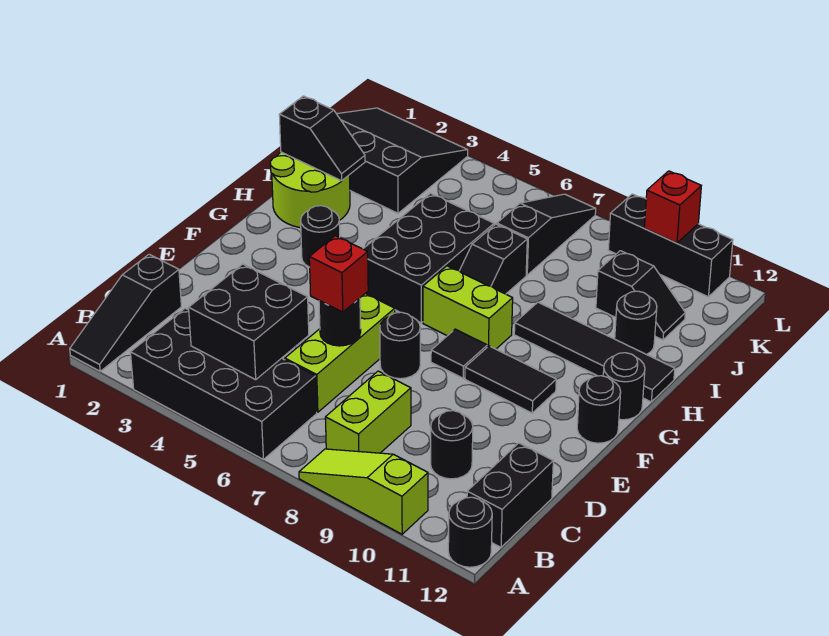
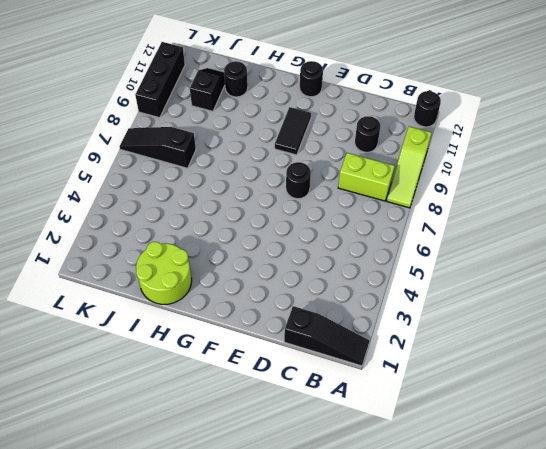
none -> black 2x4 brick [131,308,317,459]
none -> black 1x2 brick [467,443,553,547]
none -> lime 1x3 brick [285,294,395,412]

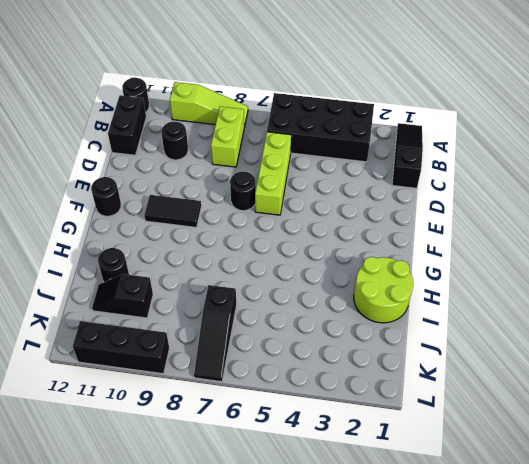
none -> black 1x1 tile [431,329,487,378]
none -> black 1x1 round brick [301,206,340,267]
none -> black 2x3 brick [363,193,494,323]

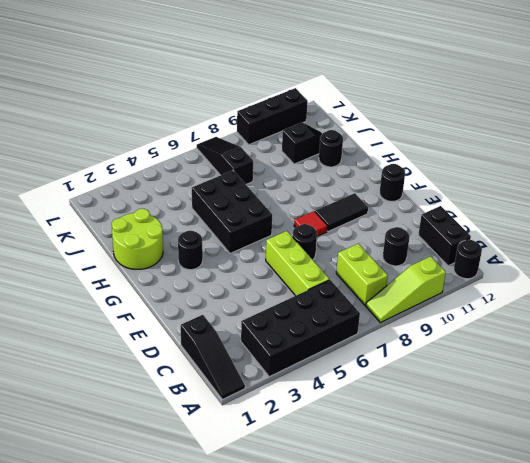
red 1x1 tile [294,211,327,236] -> black 1x1 tile [431,329,487,378]
none -> lime 1x2 brick [423,266,513,349]
none -> black 1x1 round brick [603,353,645,420]
none -> black 1x2 slope [460,224,527,294]

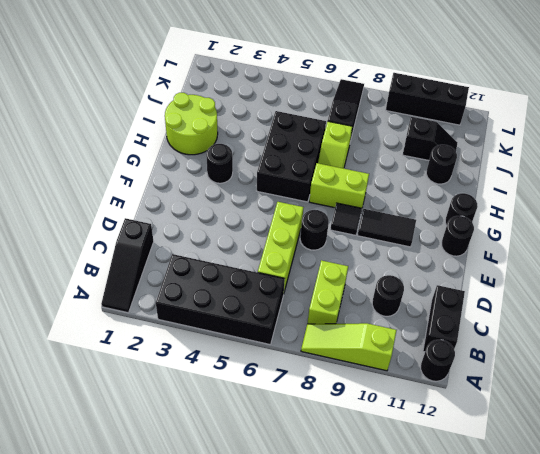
lime 1x2 slope [318,121,352,169] -> black 1x2 slope [460,224,527,294]
none -> black 1x4 tile [514,302,675,402]
none -> black 3x3 slope [337,108,468,213]
none -> black 2x2 brick [189,264,309,380]

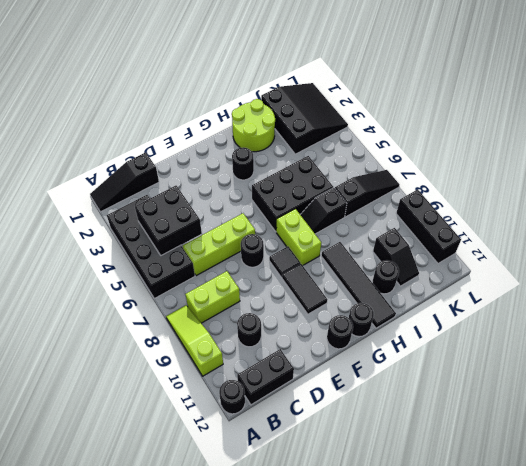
none -> black 1x1 round brick [319,298,361,346]
none -> black 1x2 slope [279,96,365,181]
none -> red 1x1 brick [644,171,701,243]

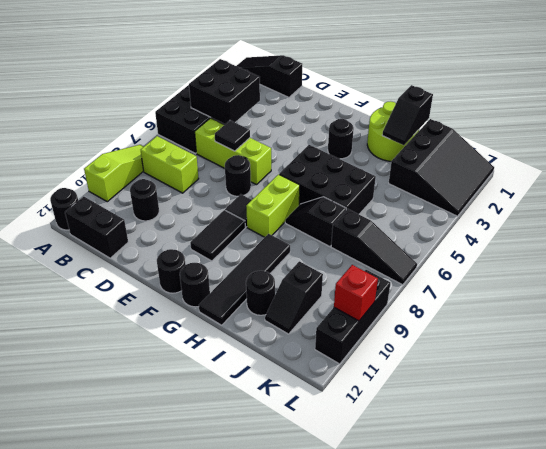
black 1x1 tile [215,120,250,151] -> black 1x1 round brick [319,298,361,346]
none -> red 1x1 brick [309,236,368,312]

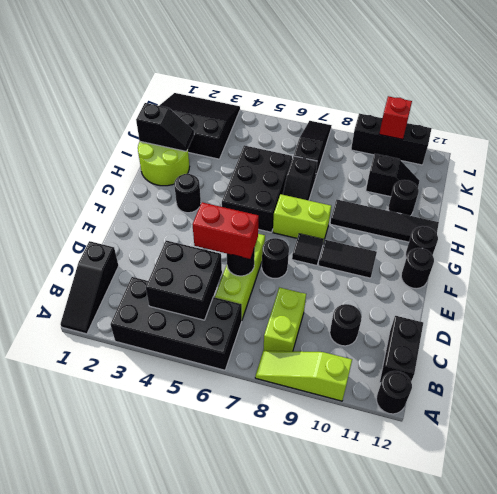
red 1x2 brick [192,202,259,259] -> red 1x1 brick [309,236,368,312]

